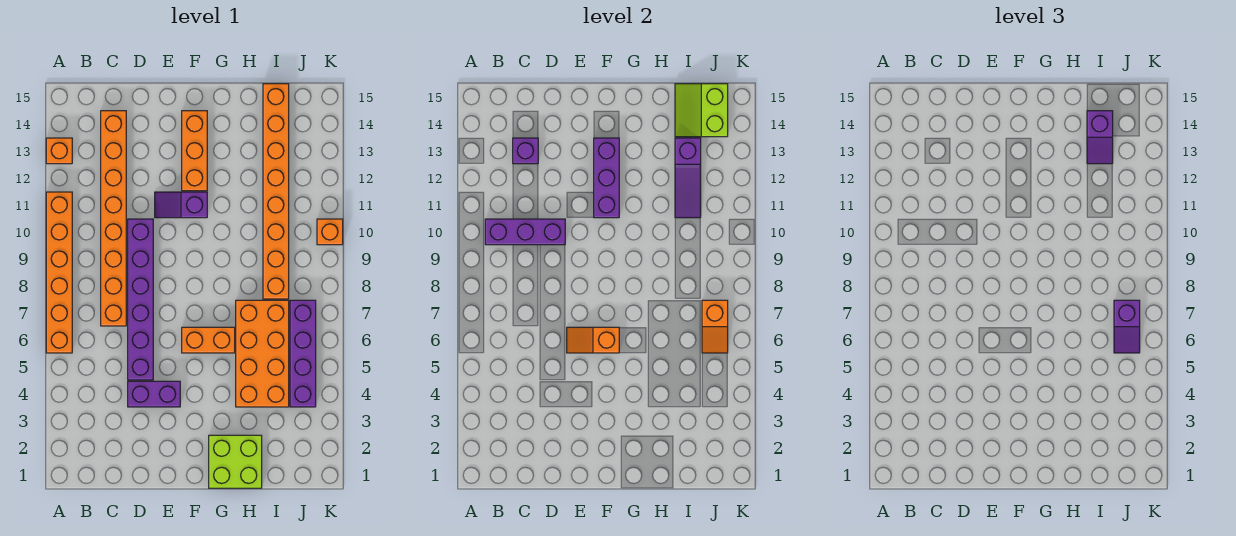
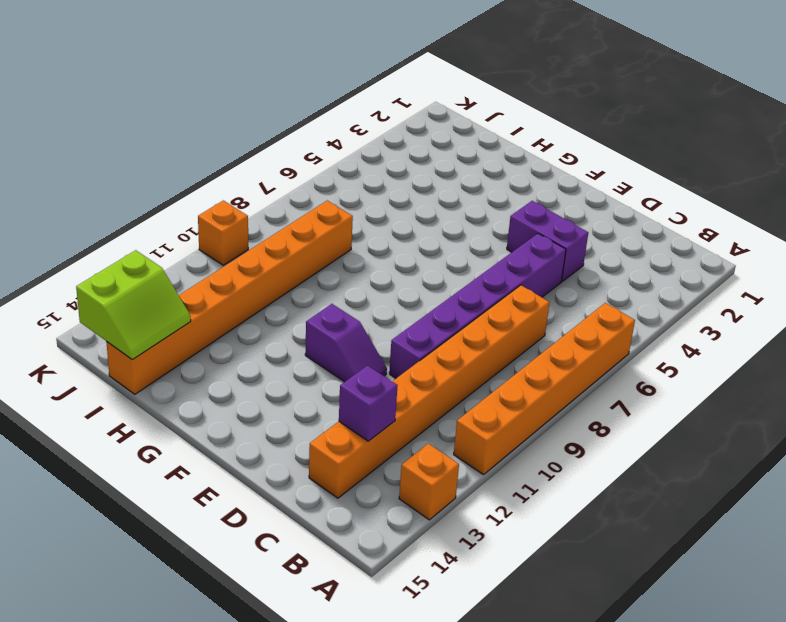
none -> orange 1x2 brick [182,327,235,353]
none -> orange 1x3 brick [182,111,207,191]
none -> lime 2x2 brick [209,435,262,488]

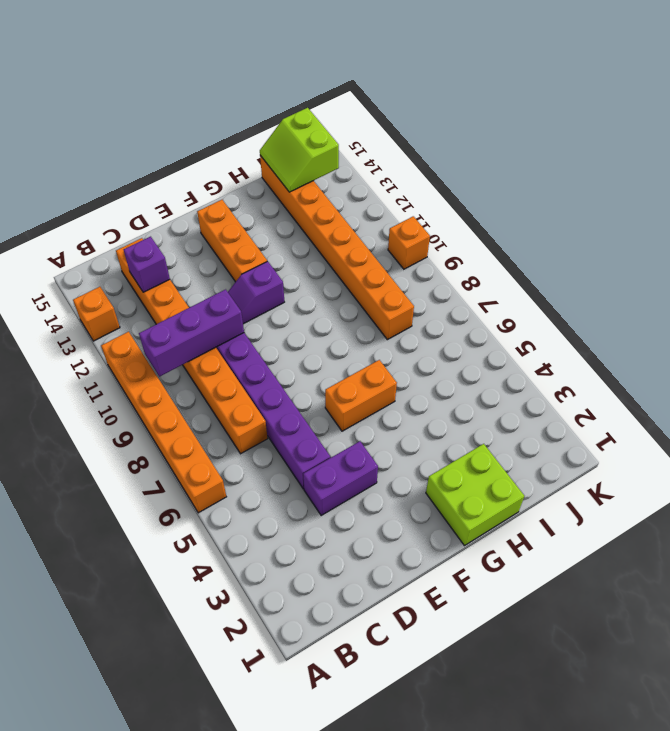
none -> orange 2x4 brick [236,300,289,407]
none -> purple 1x4 brick [290,300,316,407]
none -> orange 1x2 slope [567,327,619,353]

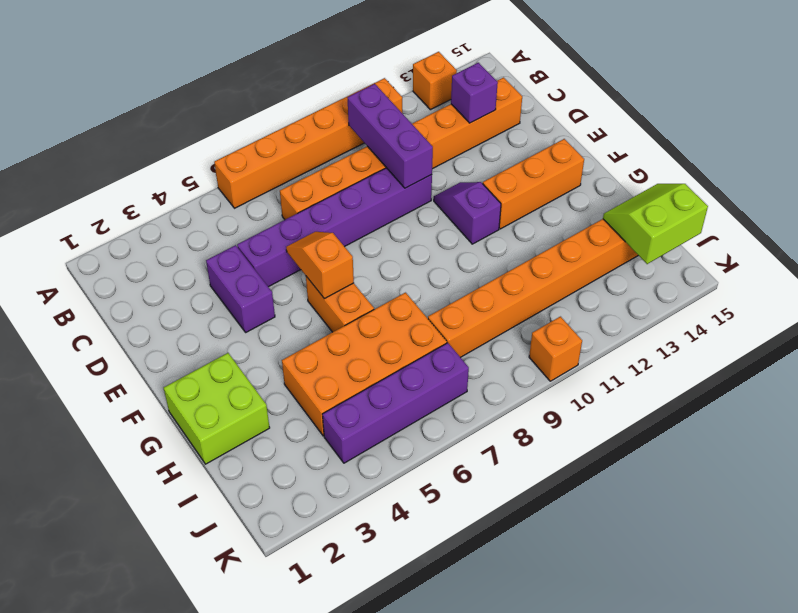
none -> purple 1x3 brick [594,138,619,218]
none -> purple 1x3 slope [675,138,701,218]
none -> orange 1x2 slope [702,300,728,353]

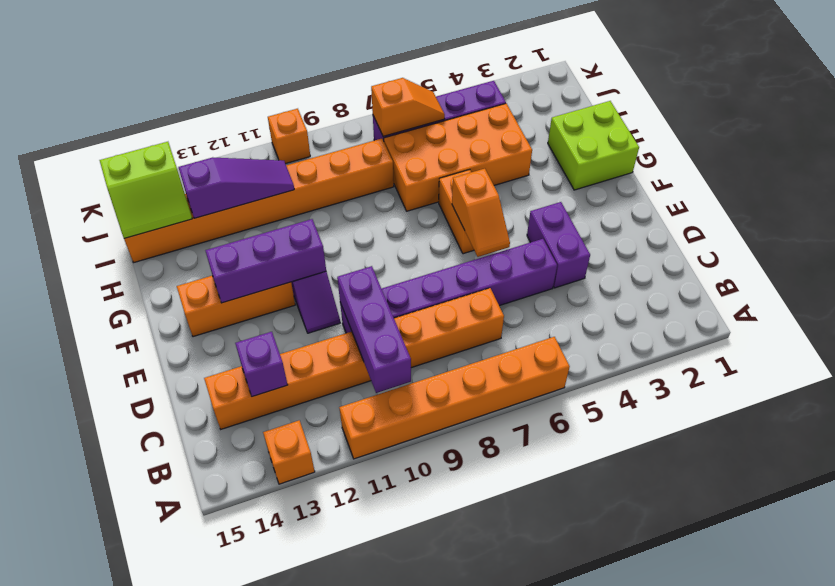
none -> purple 1x2 slope [1087,111,1113,164]
none -> purple 1x2 slope [1114,300,1140,353]

